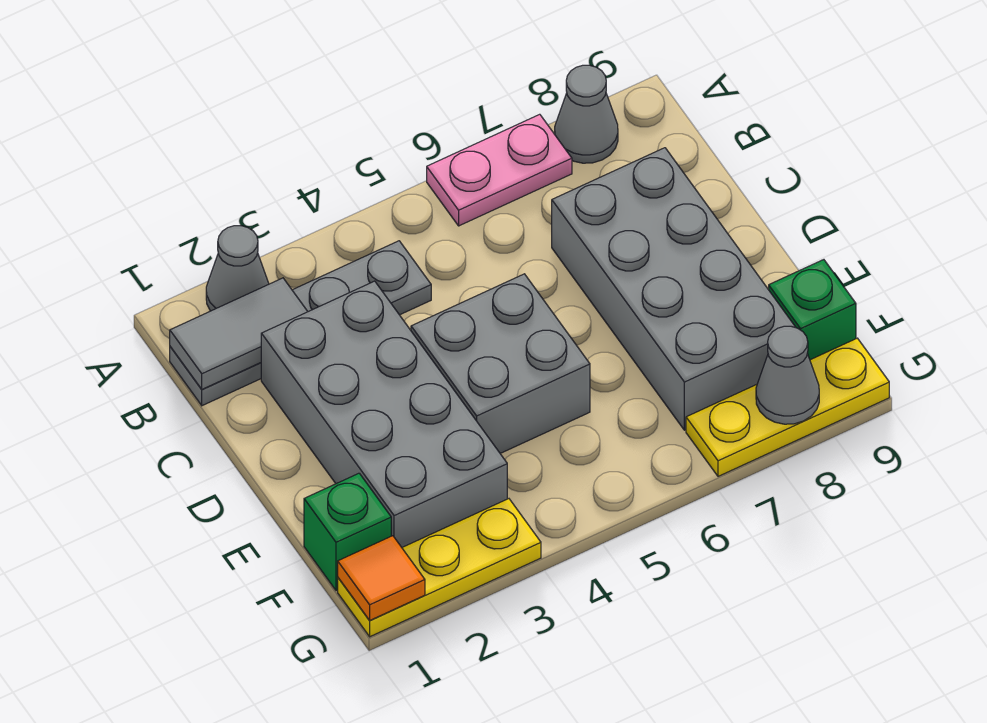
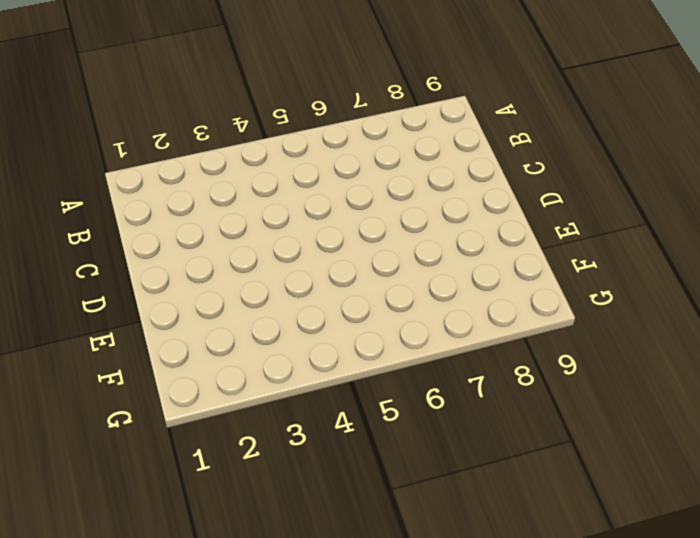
none -> grey 1x1 cone [206,226,269,311]
none -> pink 1x2 plate [427,114,572,226]
none -> grey 1x1 cone [555,65,618,163]

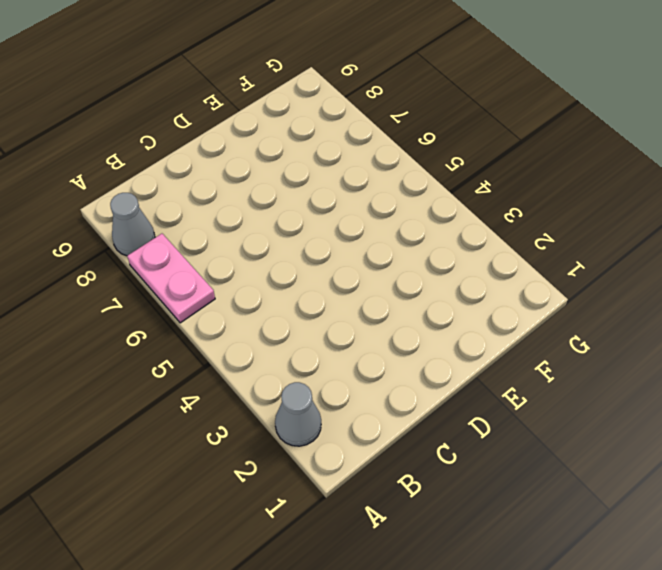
none -> grey 1x4 plate [170,241,431,406]
none -> grey 2x4 brick [261,281,507,547]
none -> grey 2x4 brick [552,148,796,430]

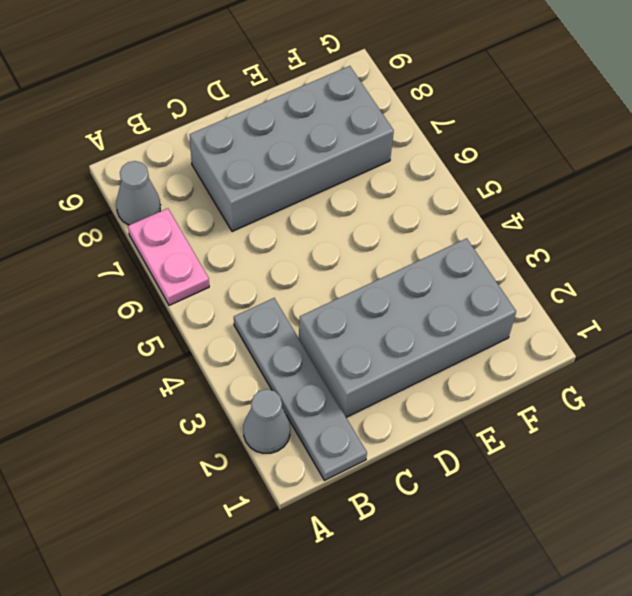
none -> grey 2x2 brick [411,274,590,453]
none -> green 1x1 brick [304,473,391,591]
none -> green 1x1 brick [769,260,856,360]

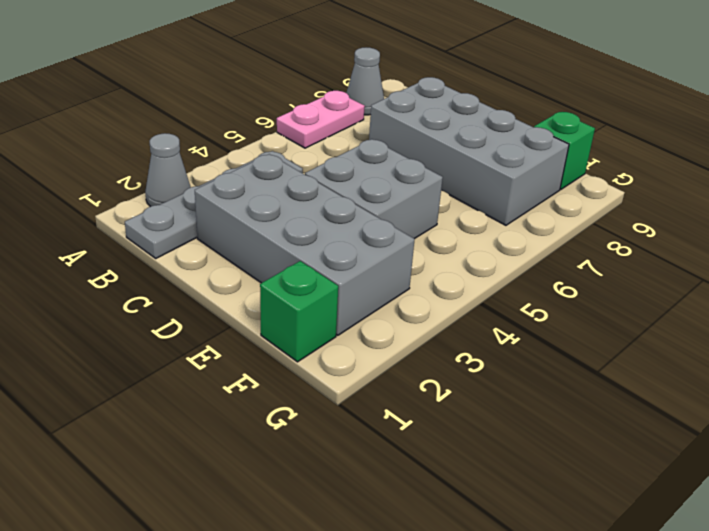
none -> yellow 1x3 plate [338,499,541,637]
none -> yellow 1x3 plate [686,338,889,476]
none -> grey 1x2 tile [170,278,308,389]

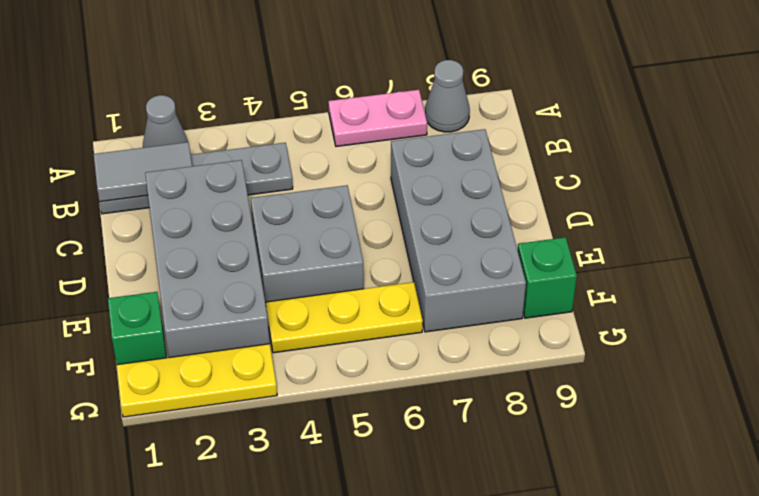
yellow 1x3 plate [266,282,423,353] -> yellow 1x3 plate moved to [686,338,889,476]
none -> orange 1x1 tile [338,536,425,620]
none -> grey 1x1 cone [756,326,819,424]

